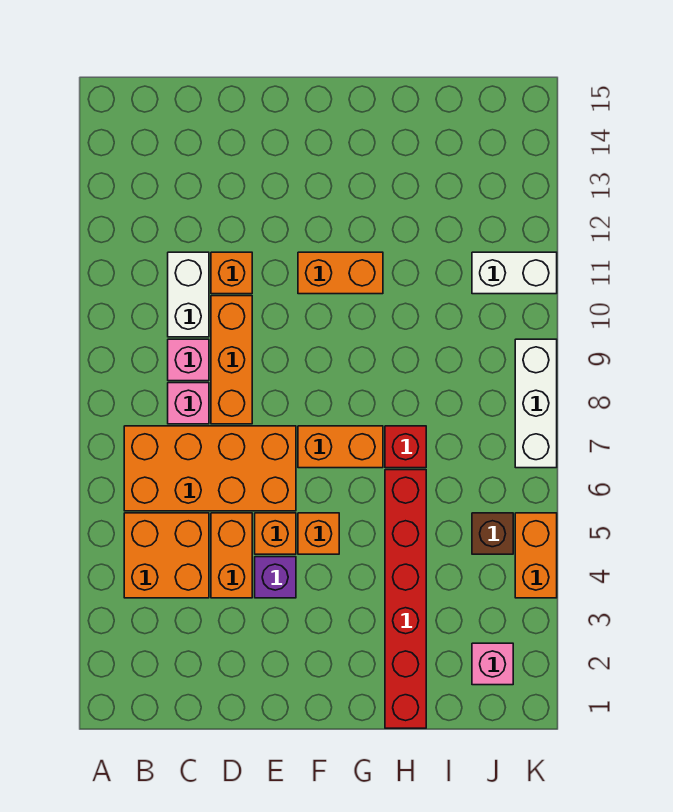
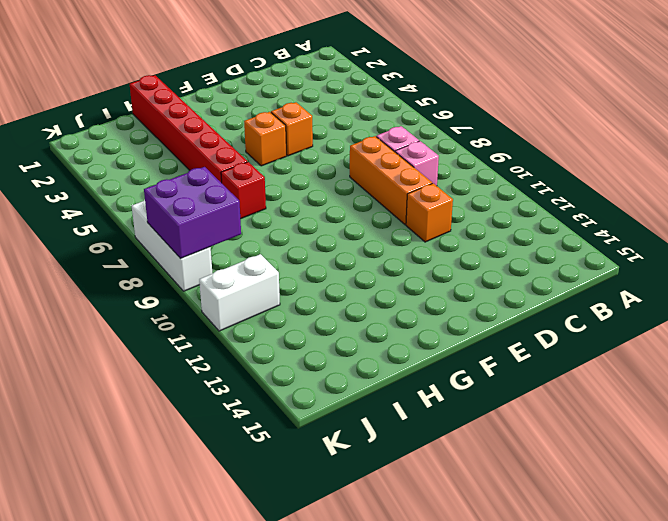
purple 2x2 brick [144,167,241,259] -> none
none -> orange 2x2 brick [124,513,209,598]
none -> orange 2x4 brick [124,426,296,511]
none -> white 1x2 brick [168,252,209,337]

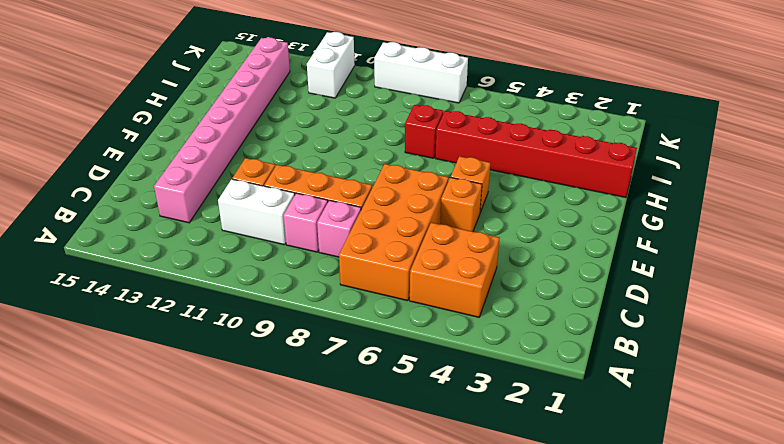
pink 1x8 brick [154,38,290,223] -> none
none -> orange 1x2 brick [211,513,252,598]
none -> purple 1x1 brick [255,557,296,598]
none -> orange 1x2 brick [298,426,383,468]

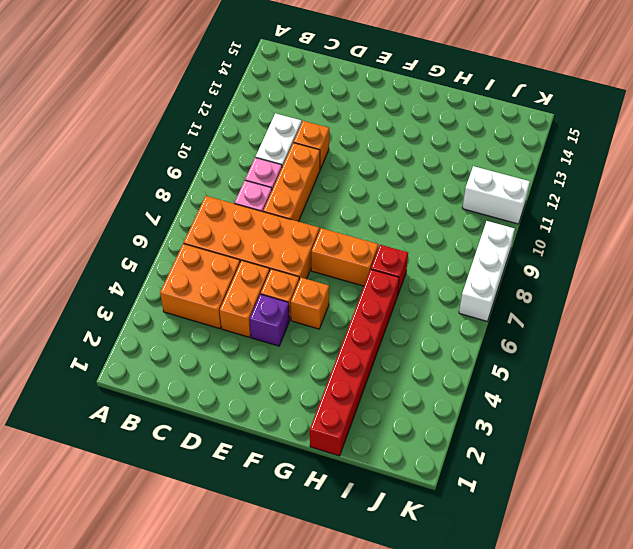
none -> orange 1x2 brick [298,252,383,294]
none -> pink 1x1 brick [472,643,513,685]
none -> brown 1x1 brick [472,513,513,554]

